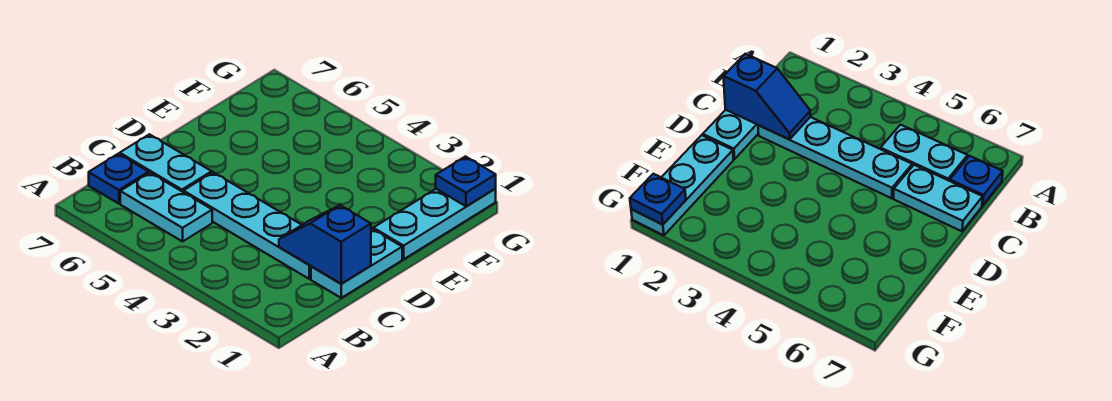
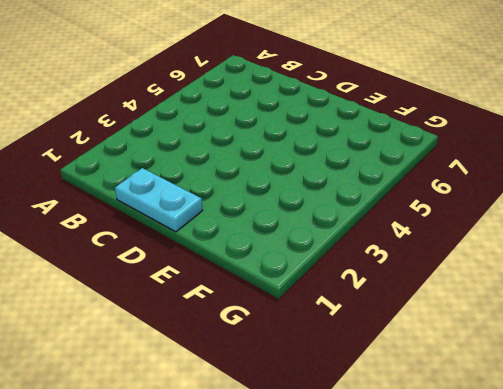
none -> cyan 1x2 plate [120,173,212,241]
none -> blue 1x1 plate [89,154,149,204]

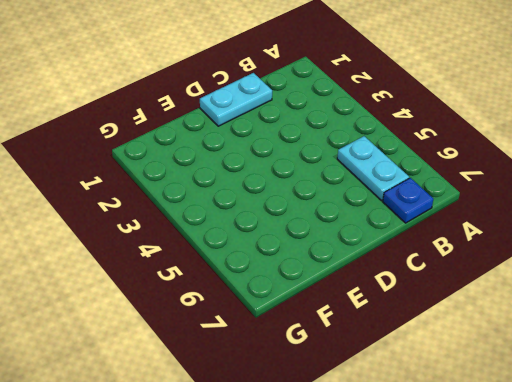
none -> cyan 1x4 plate [183,172,311,279]
none -> cyan 1x2 plate [120,134,212,192]

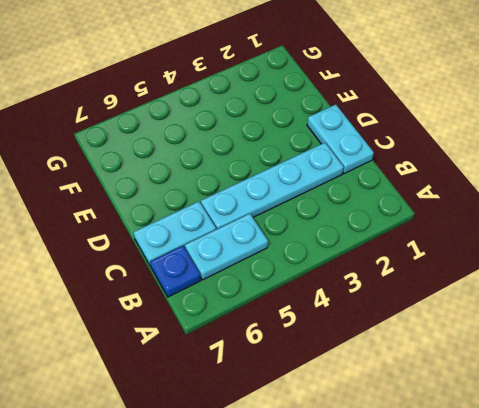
none -> cyan 1x3 plate [373,189,496,259]
none -> blue 1x2 slope [279,205,371,284]

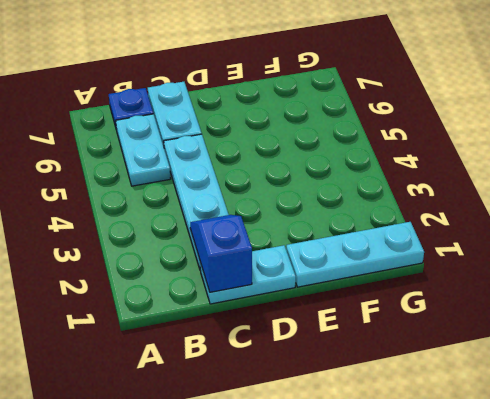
none -> blue 1x1 plate [436,157,496,206]

